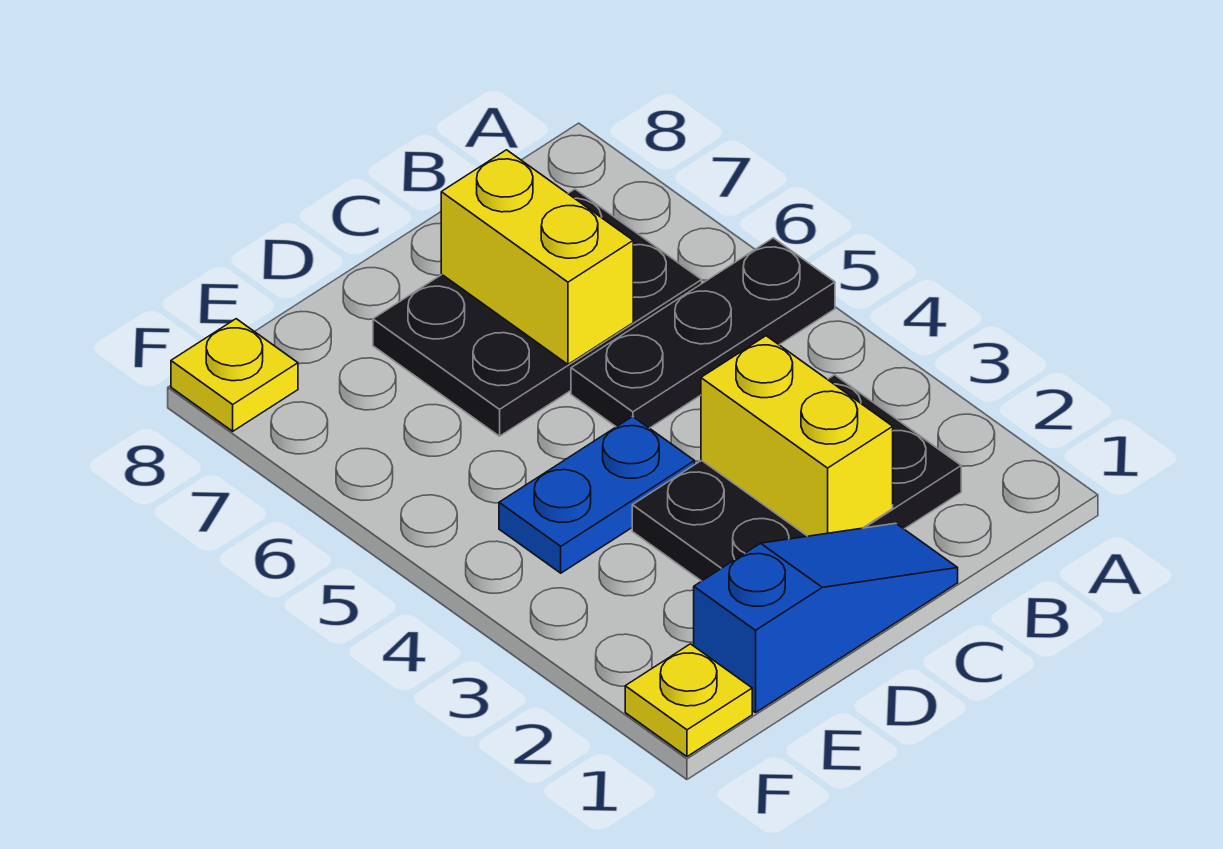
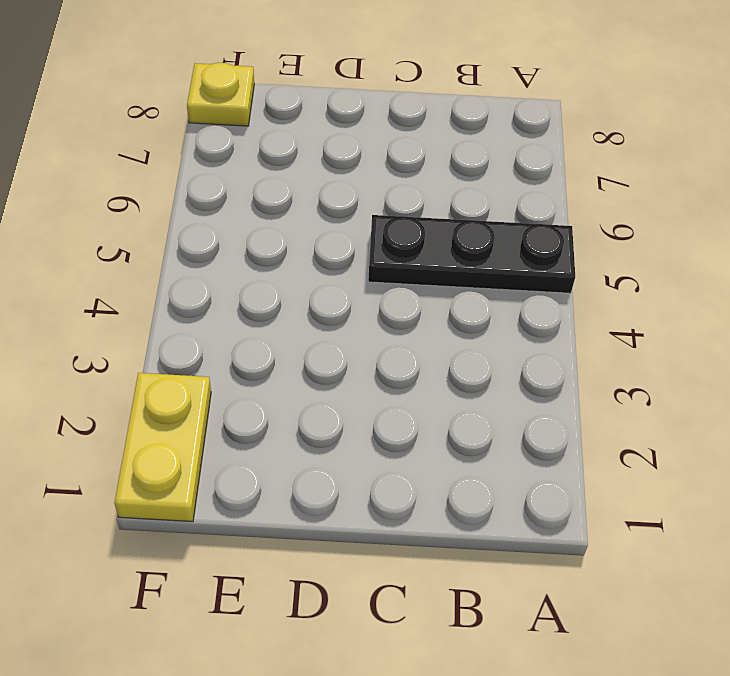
yellow 1x2 plate [114,373,211,522] -> yellow 1x1 plate [625,644,752,757]
none -> black 2x3 plate [632,375,961,581]
none -> black 2x3 plate [373,189,702,436]

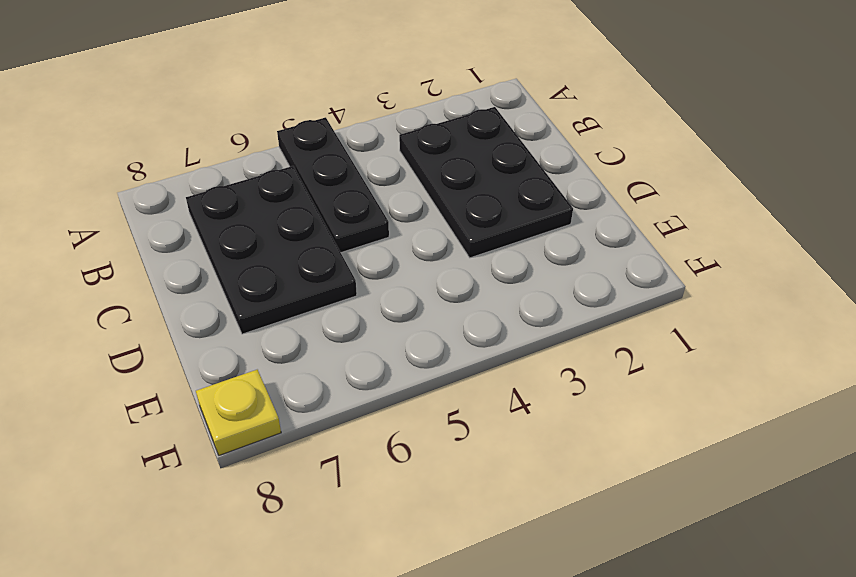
none -> blue 1x3 slope [694,523,958,713]
none -> blue 1x2 plate [499,416,695,573]

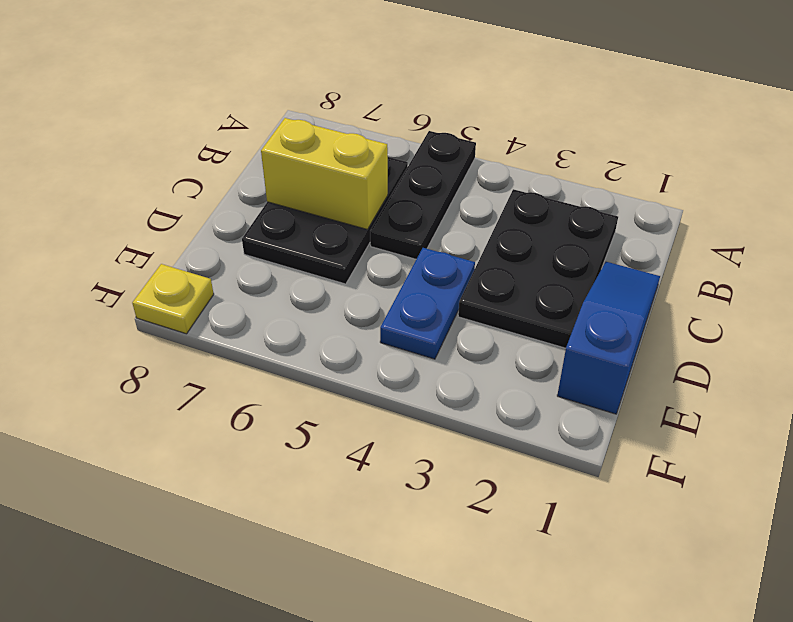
none -> yellow 1x1 plate [625,644,752,757]
none -> yellow 1x2 brick [701,336,893,536]

